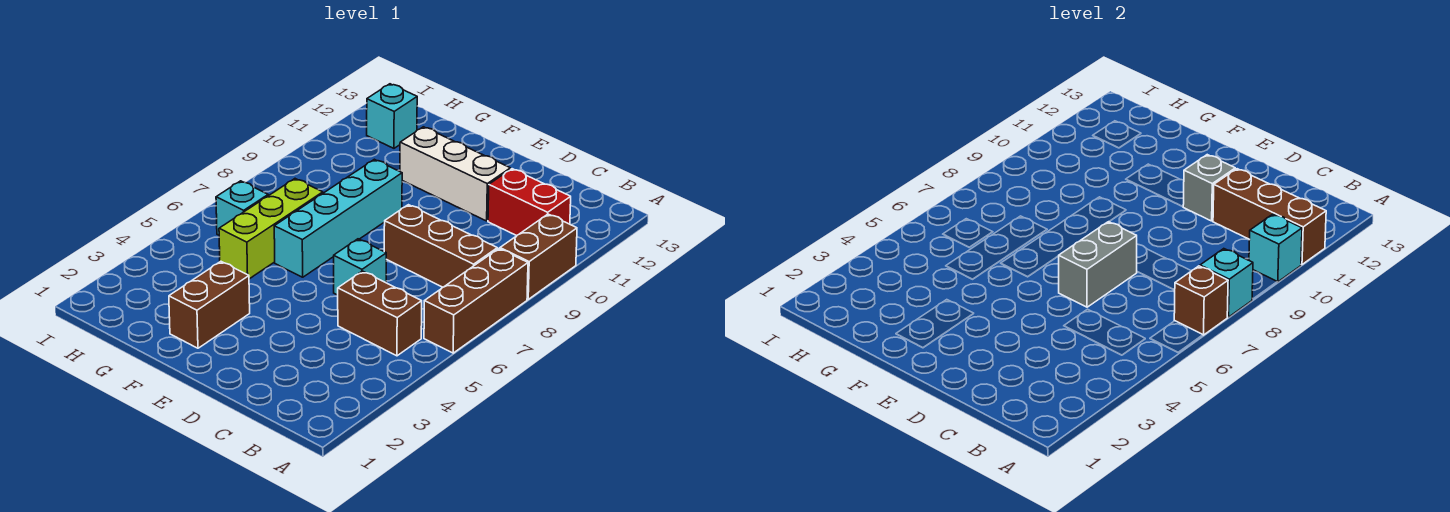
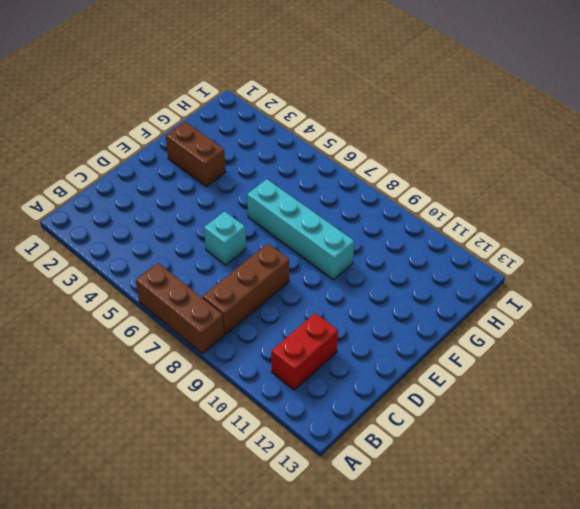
none -> brown 1x2 brick [500,214,577,299]
none -> brown 1x2 brick [338,271,422,356]
none -> white 1x3 brick [400,127,510,221]

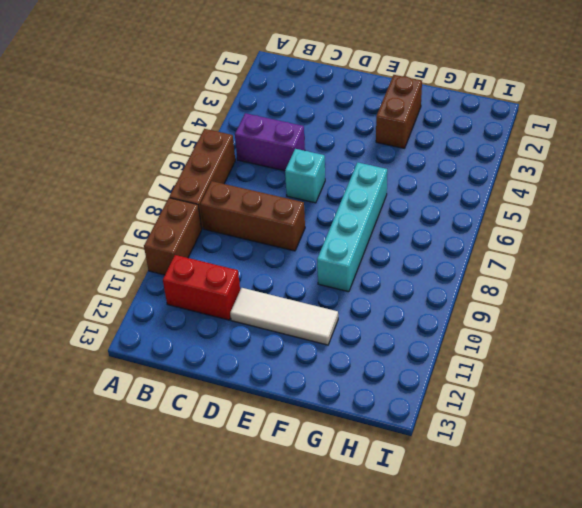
purple 1x2 brick [235,113,305,171] -> brown 1x2 brick [338,271,422,356]
white 1x3 tile [230,288,338,345] -> white 1x3 brick [400,127,510,221]
none -> lime 1x3 brick [219,179,323,279]
none -> cyan 1x1 brick [216,181,268,235]
none -> cyan 1x1 brick [367,84,417,148]

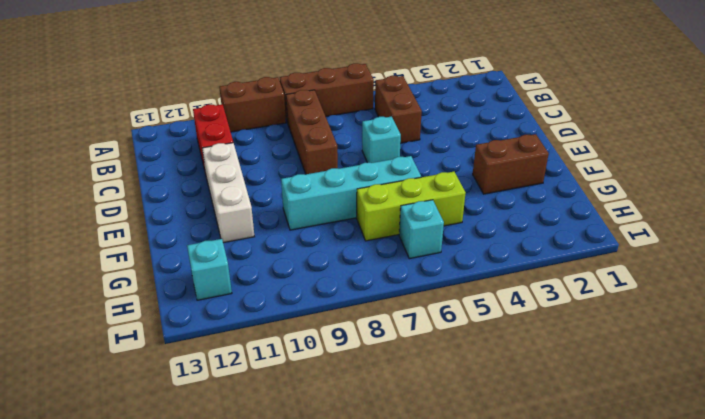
none -> brown 1x1 brick [1174,266,1228,335]
none -> cyan 1x1 brick [1200,249,1253,317]
none -> cyan 1x1 brick [1249,214,1302,282]

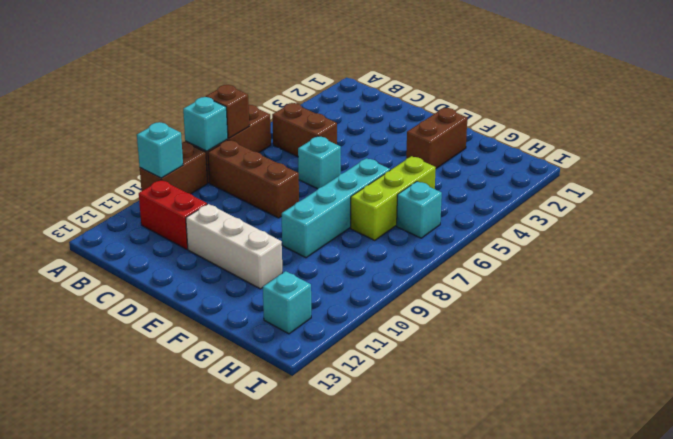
none -> brown 1x3 brick [1213,169,1326,265]
none -> grey 1x2 brick [1059,222,1137,307]
none -> grey 1x1 brick [1183,155,1235,221]

